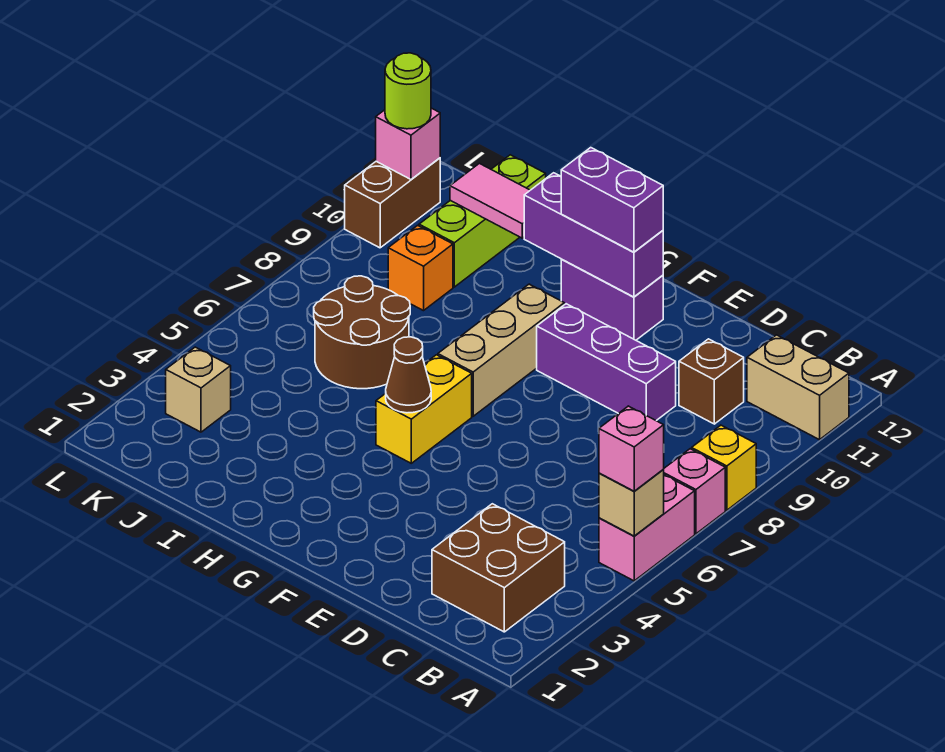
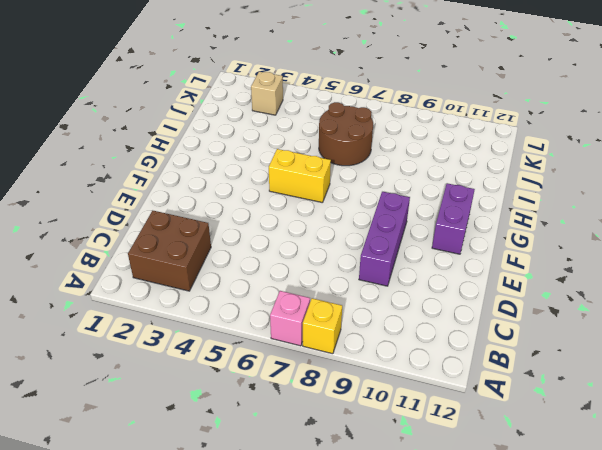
none -> pink 1x2 brick [599,475,695,581]
none -> tan 1x2 brick [747,335,849,440]
none -> brown 1x1 brick [679,339,744,424]

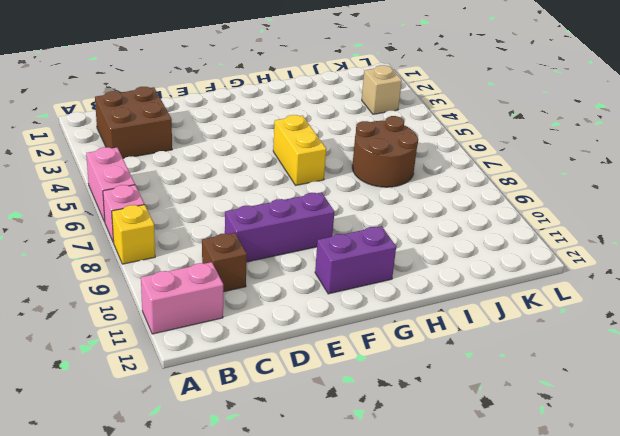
pink 1x2 brick [141,262,223,334] -> tan 1x2 brick [747,335,849,440]
none -> tan 1x3 brick [438,284,564,416]
none -> orange 1x1 brick [388,225,453,311]
none -> lime 1x3 brick [419,155,546,287]

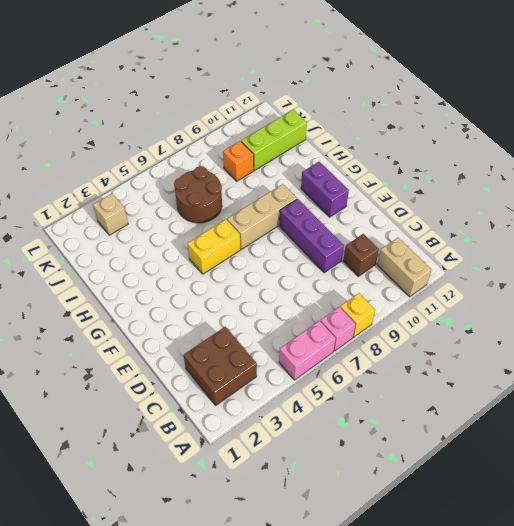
none -> brown 1x2 brick [345,158,440,248]
none -> tan 1x1 brick [599,469,664,536]
none -> purple 1x3 brick [524,173,663,297]

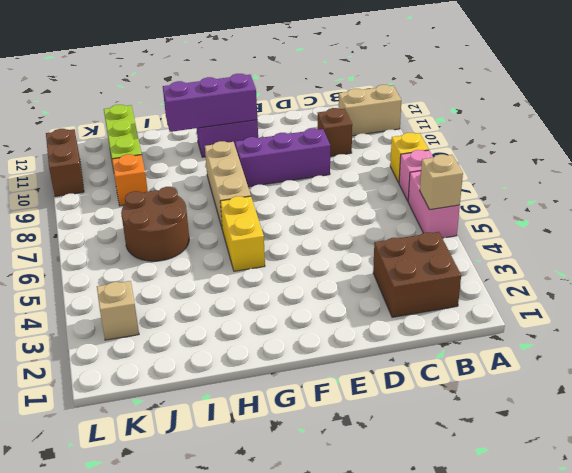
none -> brown 1x1 cone [386,337,431,413]
none -> pink 1x2 tile [450,163,530,238]
none -> pink 1x1 brick [376,108,440,179]

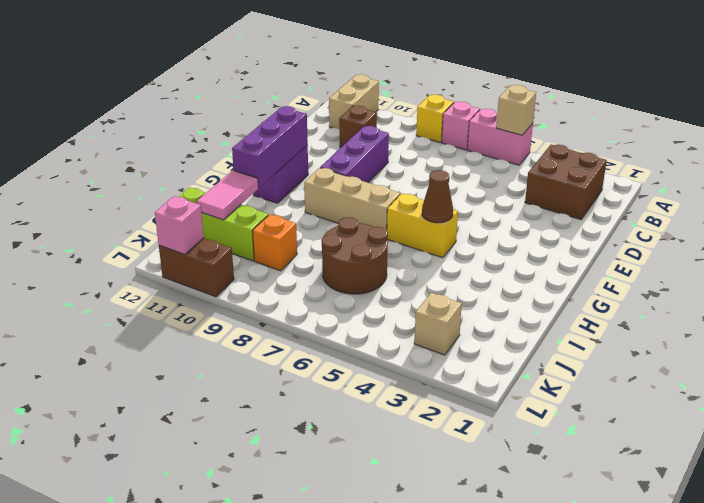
none -> pink 1x1 brick [599,406,664,491]
none -> purple 1x2 brick [561,148,663,252]
none -> lime 1x1 round brick [385,53,431,129]

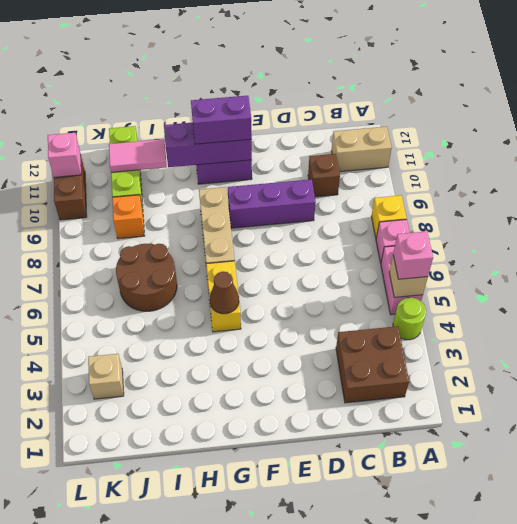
lime 1x1 round brick [393,298,426,340] -> lime 1x1 round brick moved to [385,53,431,129]

